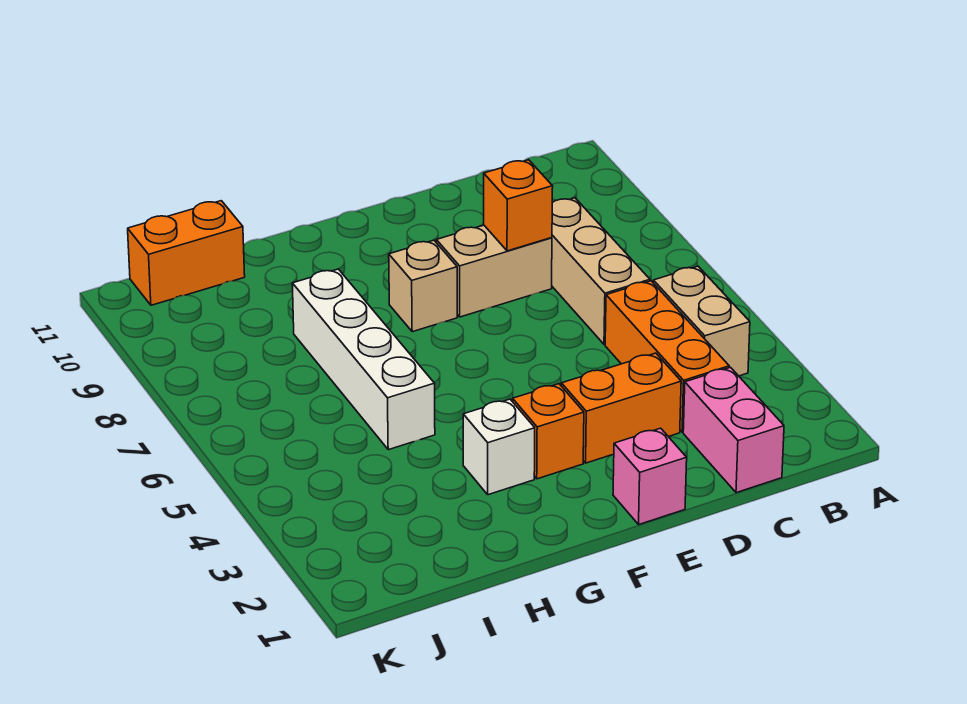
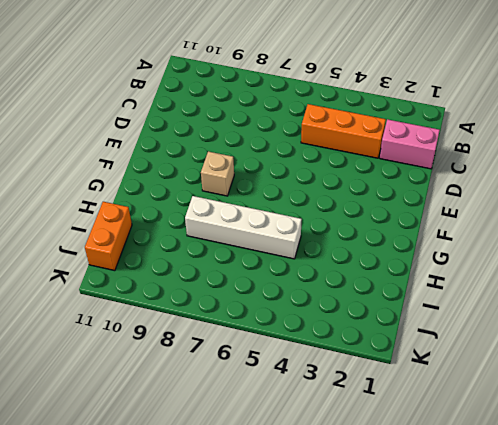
none -> tan 1x2 brick [653,266,750,376]
none -> tan 1x3 brick [552,198,650,344]
none -> orange 1x2 brick [561,353,681,463]

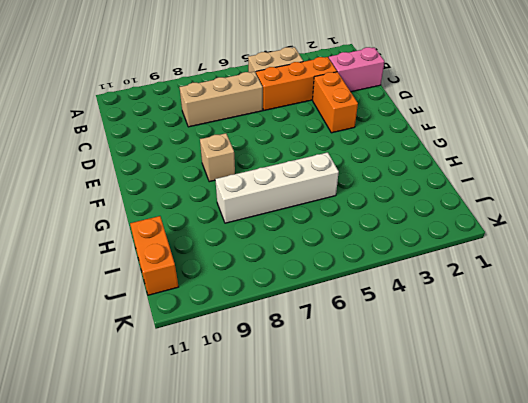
none -> tan 1x2 brick [436,225,552,317]
none -> pink 1x1 brick [613,428,687,524]
none -> orange 1x1 brick [513,384,584,479]

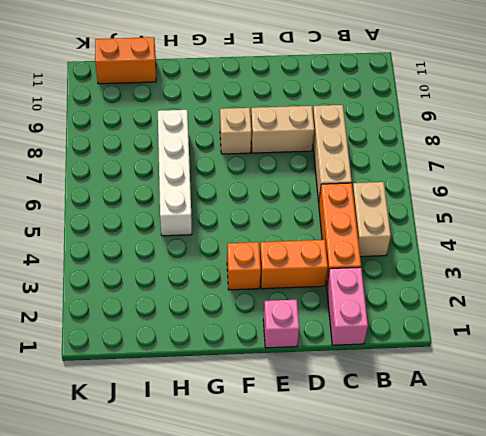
none -> white 1x1 brick [463,399,535,495]
none -> orange 1x1 brick [484,160,553,251]

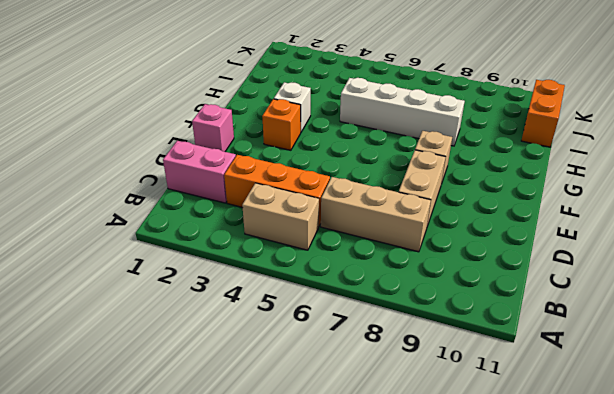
none -> orange 1x2 brick [561,353,681,463]
none -> orange 1x1 brick [484,160,553,251]

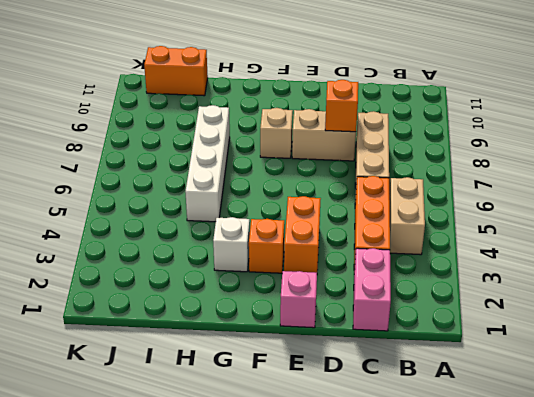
orange 1x2 brick [284,196,321,273] -> orange 1x2 brick turned to [561,353,681,463]

